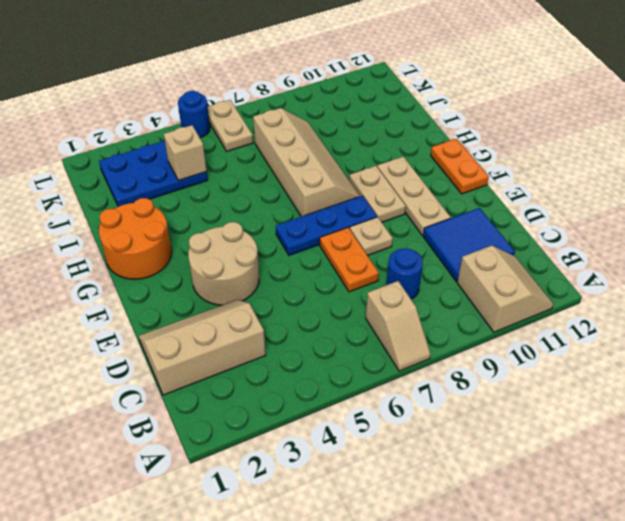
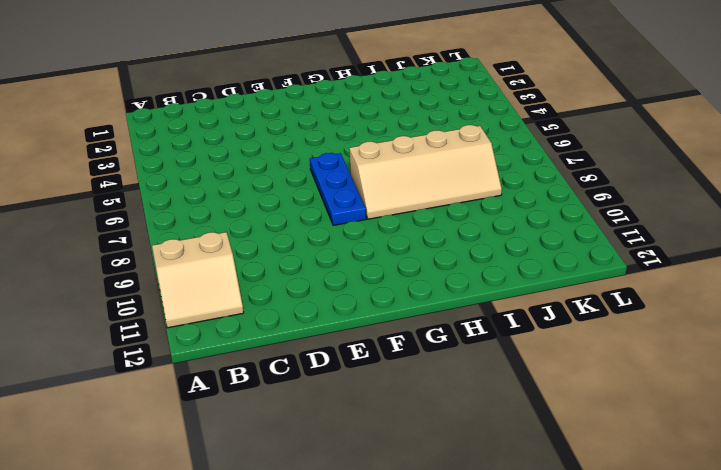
none -> tan 1x2 slope [366,281,431,371]
none -> tan 2x3 slope [139,300,266,395]
none -> blue 1x1 round brick [386,248,423,299]

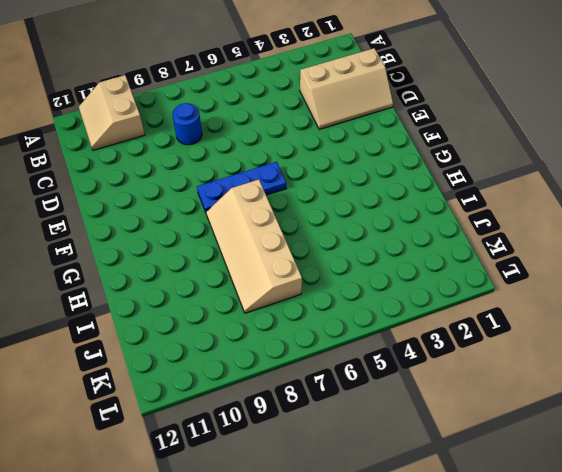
none -> tan 1x2 slope [366,281,431,371]
none -> blue 2x2 tile [423,208,515,282]
none -> orange 1x2 plate [320,228,379,292]

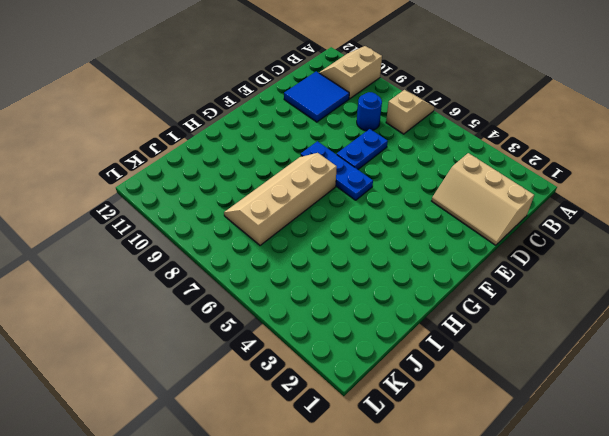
blue 1x2 plate [337,129,388,169] -> orange 1x2 plate [320,228,379,292]
none -> tan 2x2 round brick [188,222,259,305]
none -> tan 1x1 plate [350,217,393,256]
none -> tan 1x3 plate [377,157,451,235]

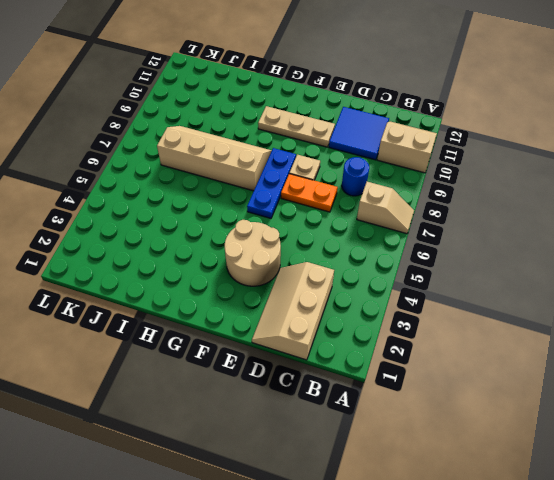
none -> tan 1x2 plate [349,166,406,222]
none -> orange 1x2 plate [431,139,489,194]
none -> orange 2x2 round brick [99,198,172,279]

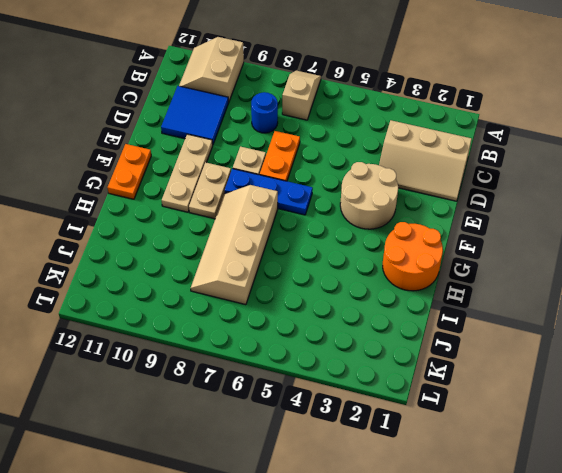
none -> blue 2x3 plate [99,141,208,206]
none -> tan 1x2 plate [208,100,253,151]
none -> blue 1x1 round brick [178,91,210,138]

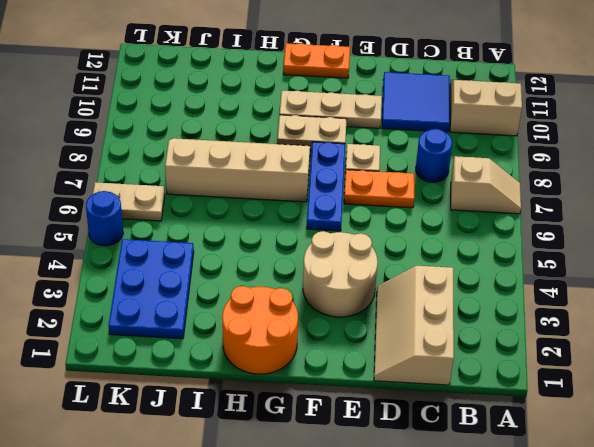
none -> tan 1x1 brick [164,125,207,181]

